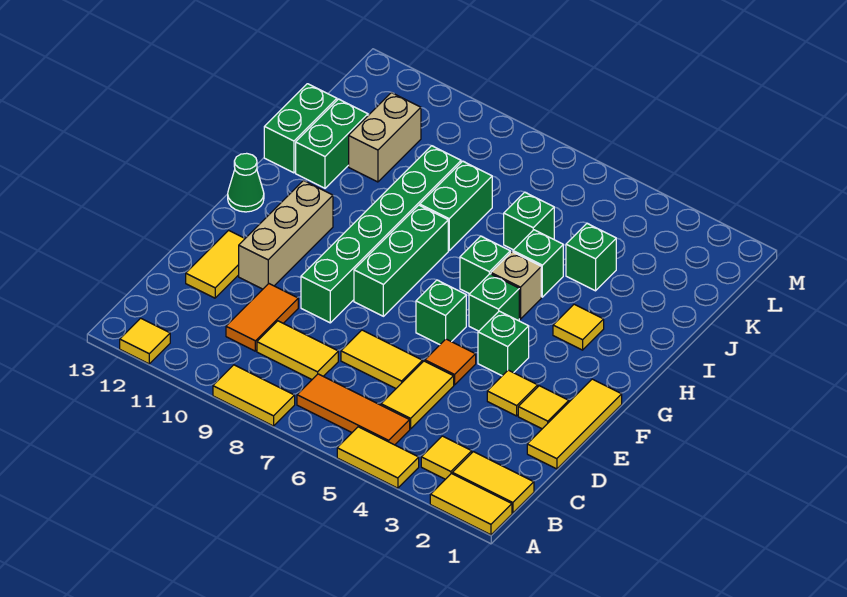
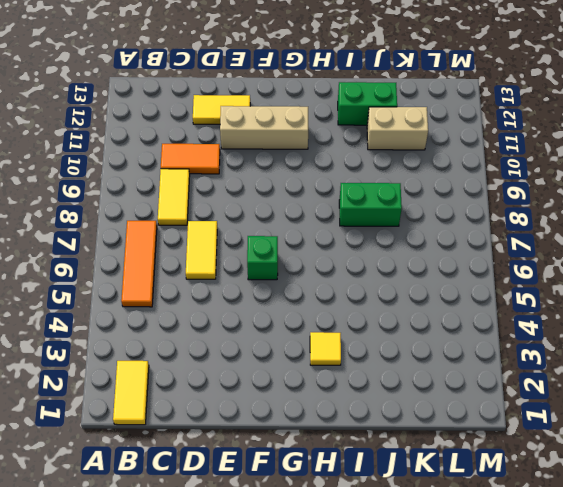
none -> yellow 1x2 tile [430,474,512,535]
none -> yellow 1x2 tile [337,427,419,488]
none -> yellow 1x2 tile [213,365,295,426]
none -> yellow 1x1 tile [120,318,170,364]

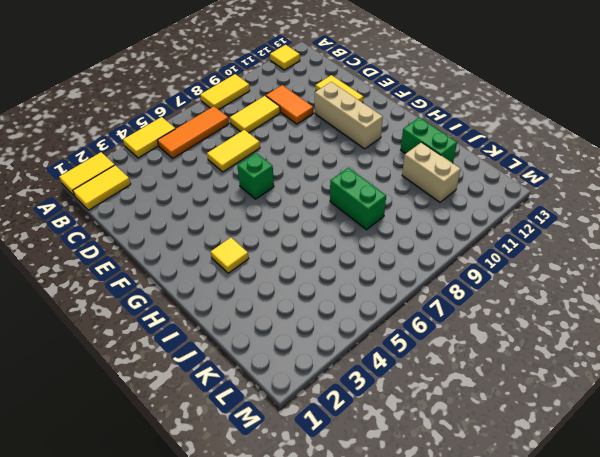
none -> yellow 1x1 tile [421,436,472,479]
none -> yellow 1x2 tile [381,361,454,429]
none -> yellow 1x3 tile [527,379,622,469]
none -> yellow 1x1 tile [518,386,569,429]

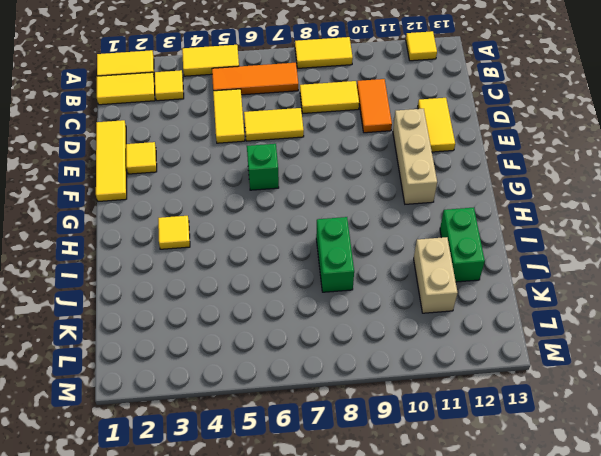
none -> yellow 1x1 tile [487,370,538,416]
none -> orange 1x1 tile [425,339,476,385]
none -> green 1x6 brick [301,146,461,323]
none -> green 1x1 brick [478,311,529,376]

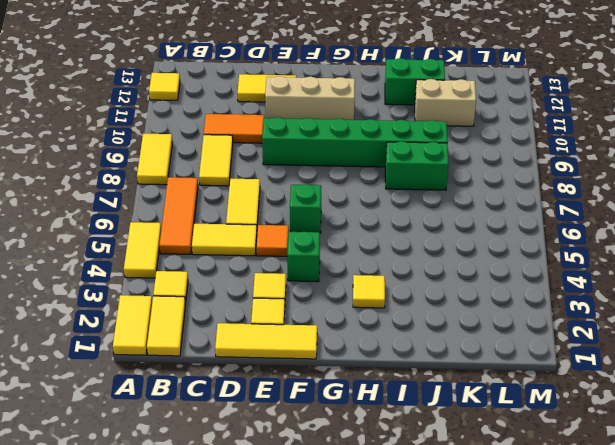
none -> green 1x3 brick [354,205,448,316]
none -> green 1x1 brick [469,274,519,331]
none -> green 1x1 cone [228,153,264,212]
none -> tan 1x1 brick [491,252,541,319]

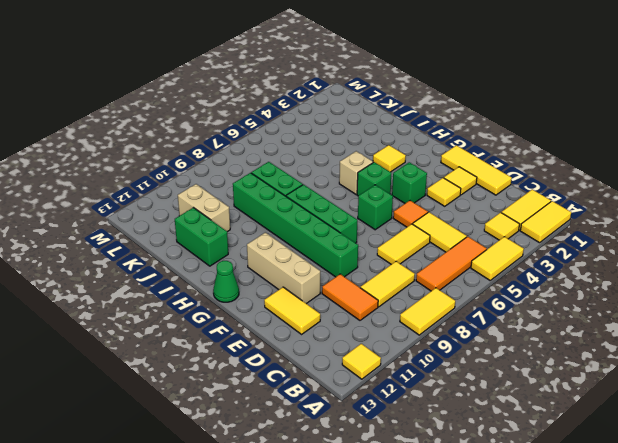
none -> green 1x1 brick [460,236,510,294]
none -> green 1x1 brick [513,230,563,297]
none -> green 1x2 brick [264,84,337,173]
none -> green 1x1 brick [566,223,616,291]

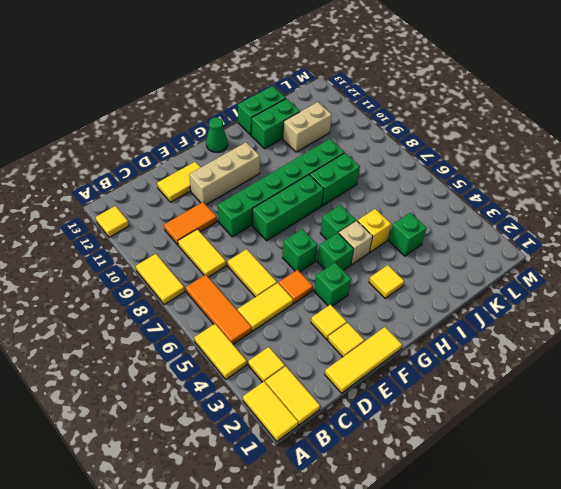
yellow 1x1 brick [358,209,391,252] -> green 1x1 brick [513,230,563,297]
none -> green 1x1 brick [504,192,554,250]

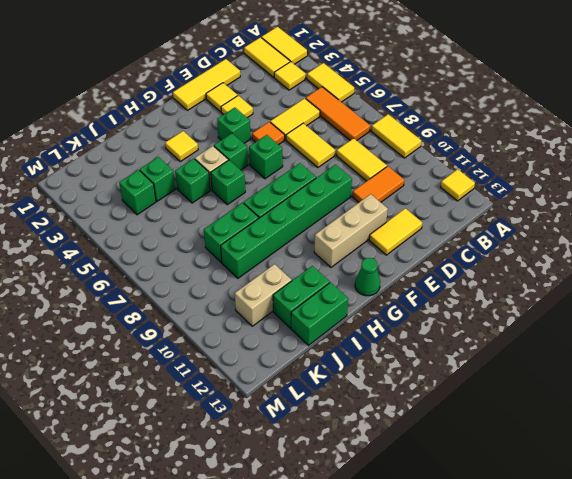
green 1x1 brick [119,170,156,215] -> green 1x1 brick moved to [504,192,554,250]

